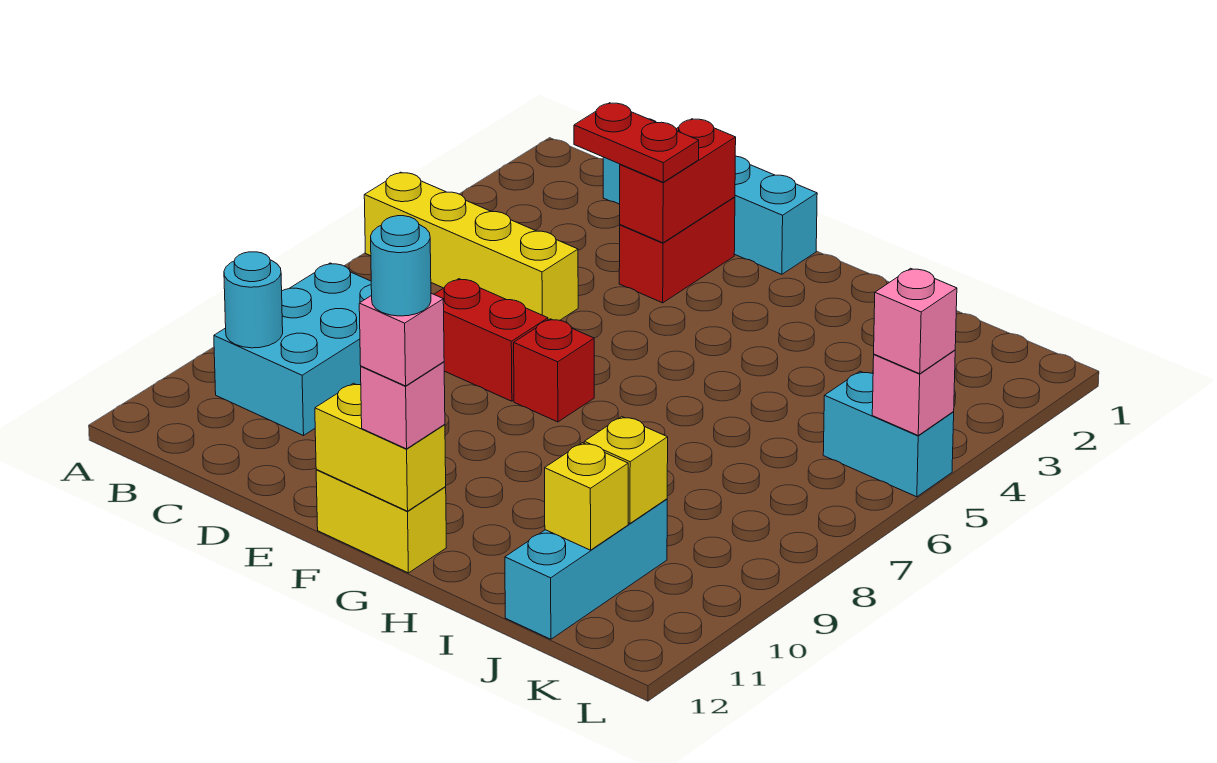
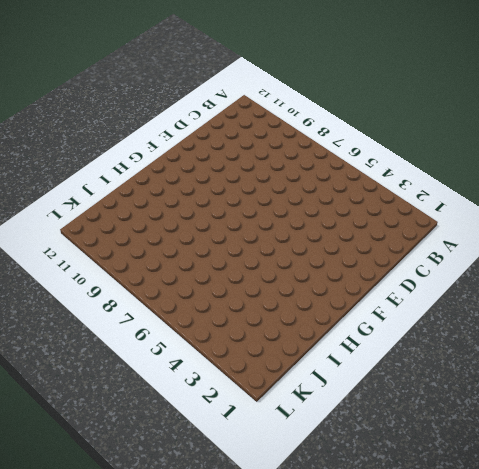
none -> yellow 1x4 brick [364,172,578,320]
none -> cyan 2x3 brick [214,263,372,436]
none -> cyan 1x4 brick [603,119,817,274]

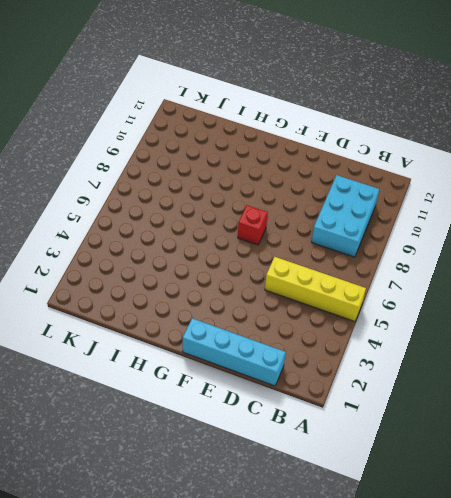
none -> red 1x2 brick [434,279,548,401]
none -> red 1x2 brick [619,197,735,303]
none -> yellow 1x2 brick [316,470,446,573]

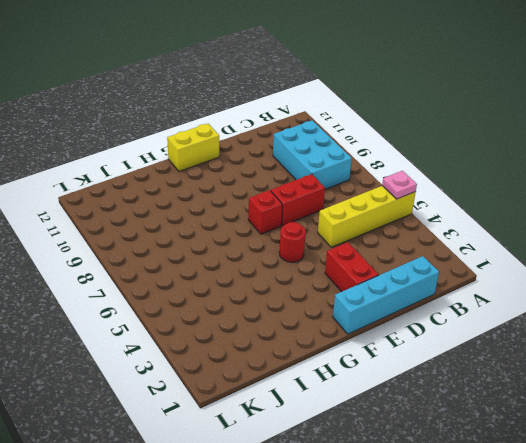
pink 1x1 plate [382,171,417,199] -> none
red 1x1 round brick [279,222,306,262] -> none
none -> cyan 1x3 brick [505,499,667,639]
none -> cyan 1x2 brick [823,371,954,497]
none -> cyan 1x1 round brick [224,252,283,348]

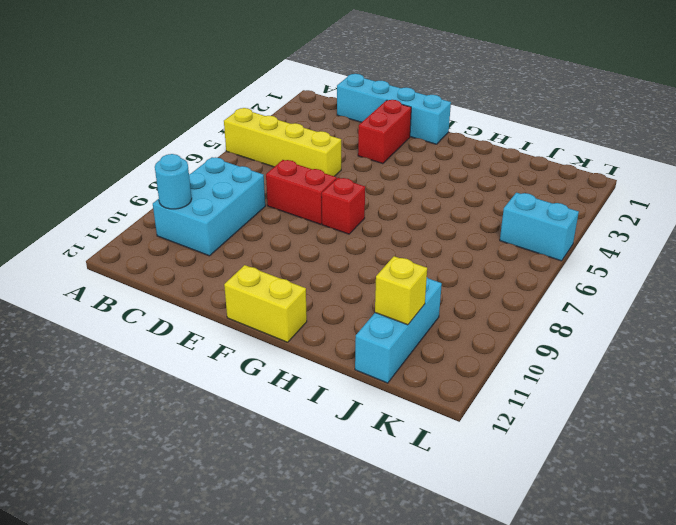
none -> red 1x2 brick [620,119,736,243]
none -> yellow 1x2 brick [315,383,446,511]
none -> yellow 1x1 brick [584,417,668,523]

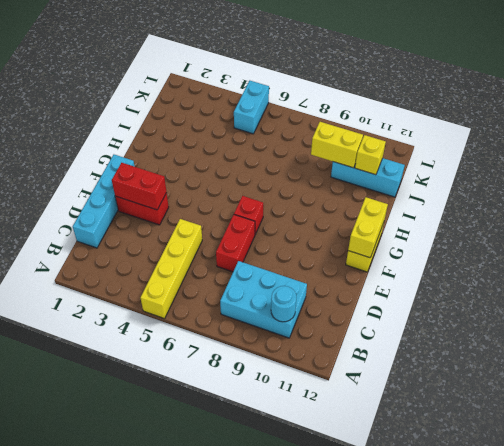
yellow 1x2 brick [311,122,363,168] -> yellow 1x1 brick [584,417,668,523]
none -> pink 1x1 brick [872,350,955,435]
none -> red 1x2 plate [574,103,699,182]
none -> pink 1x1 brick [361,362,445,449]

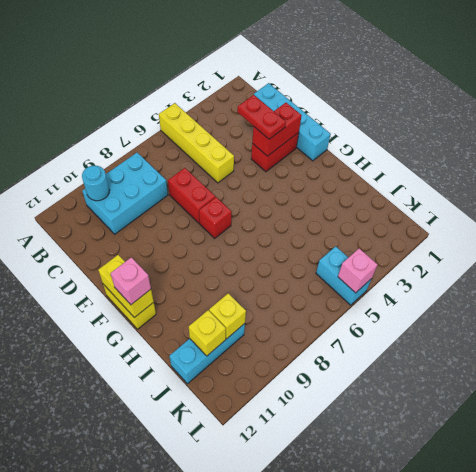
none -> pink 1x1 brick [874,268,957,374]
none -> pink 1x1 brick [359,293,444,386]
none -> cyan 1x1 round brick [371,216,431,316]

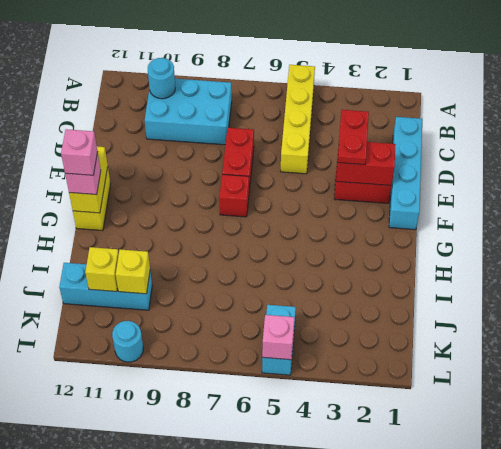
cyan 1x1 round brick [112,321,143,362] -> cyan 1x1 round brick moved to [371,216,431,316]
none -> pink 1x1 brick [874,268,957,374]

